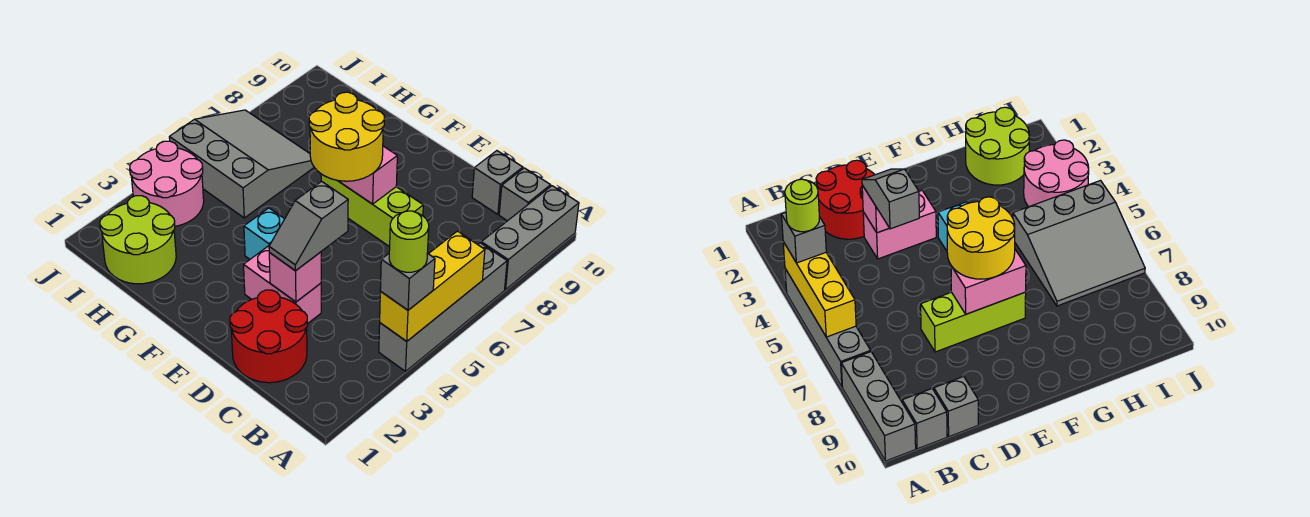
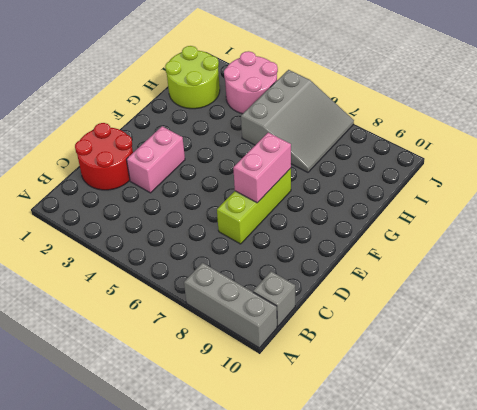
none -> grey 1x4 brick [379,243,507,371]
none -> grey 1x1 brick [472,151,523,214]
none -> cyan 1x1 brick [244,208,284,259]

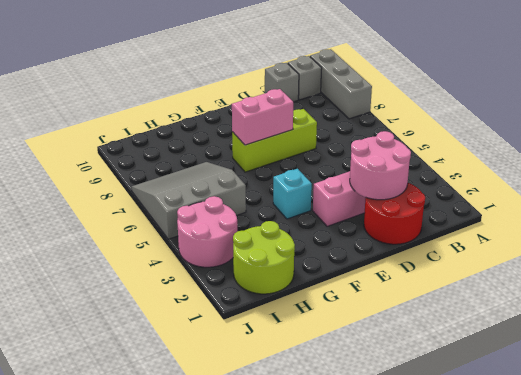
pink 2x2 round brick [350,131,411,200] -> pink 1x1 brick [269,252,321,302]
none -> grey 1x4 brick [379,243,507,371]
none -> yellow 1x3 brick [380,231,485,341]
none -> grey 1x1 brick [380,253,435,310]

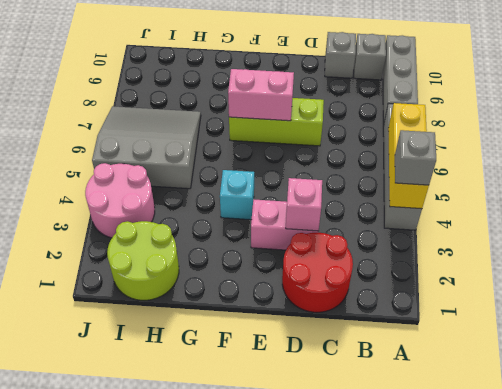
none -> grey 1x2 slope [269,181,348,271]
none -> yellow 2x2 round brick [309,92,384,181]
none -> lime 1x1 round brick [389,211,429,272]

